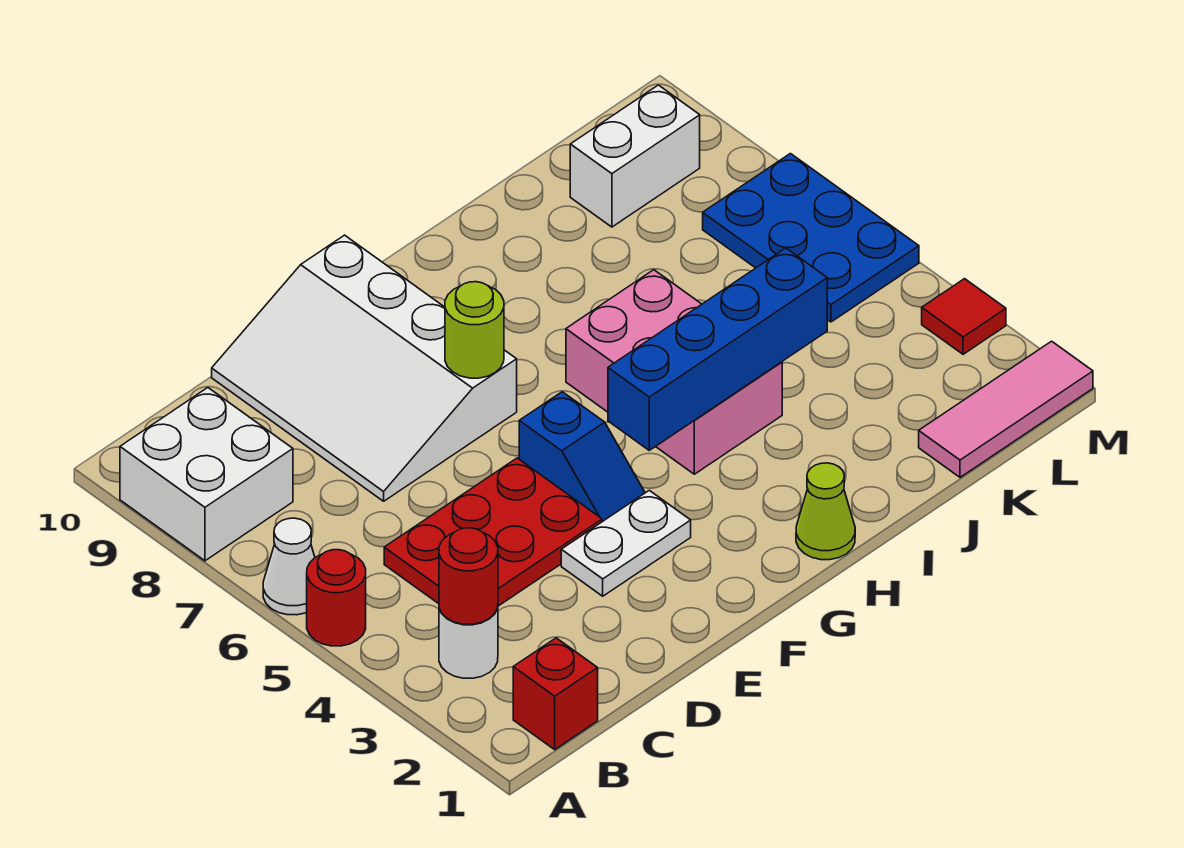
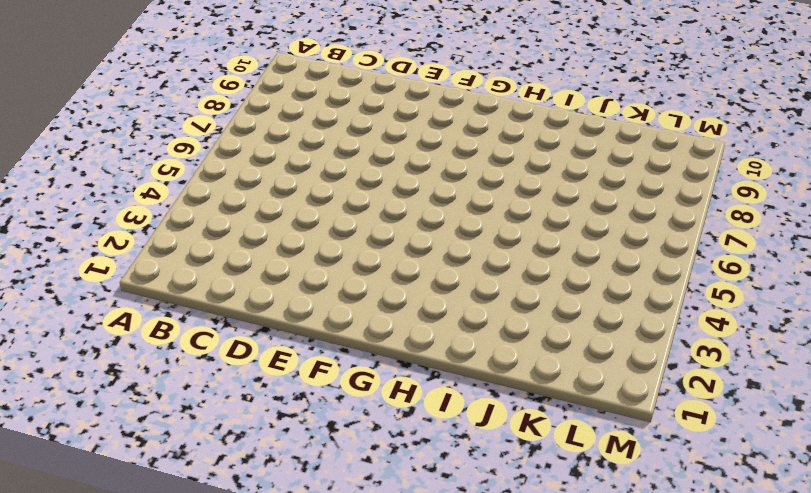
none -> red 1x1 round brick [307,550,366,646]
none -> white 1x1 cone [263,518,315,615]
none -> white 2x2 brick [120,388,293,561]

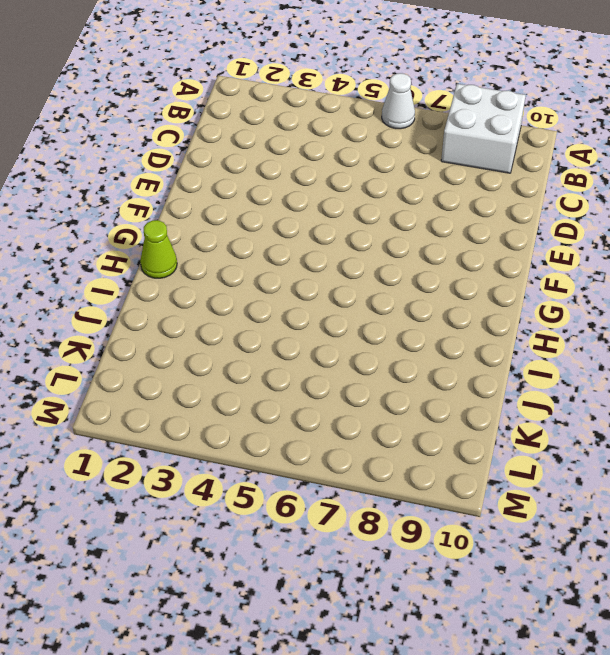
none -> red 1x1 round brick [307,550,366,646]
none -> red 1x1 brick [513,638,598,749]
none -> white 1x1 round brick [439,608,498,678]

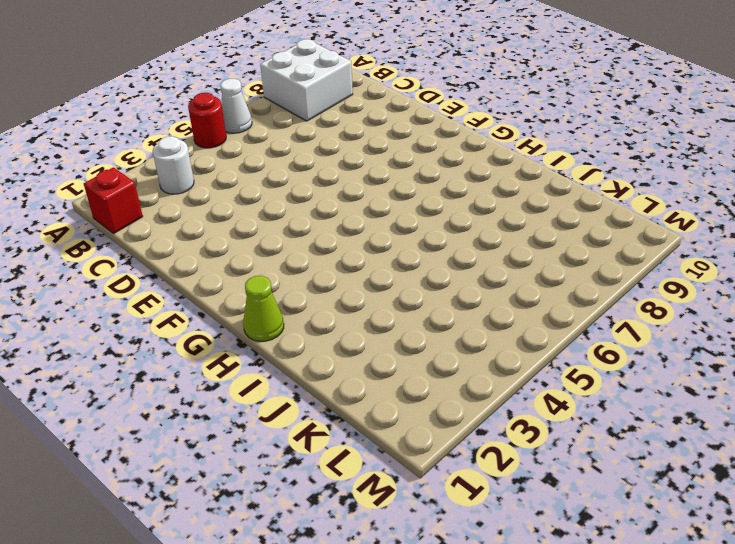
none -> red 2x3 plate [384,458,602,606]
none -> white 3x4 slope [212,235,517,501]
none -> white 1x2 plate [561,490,691,596]

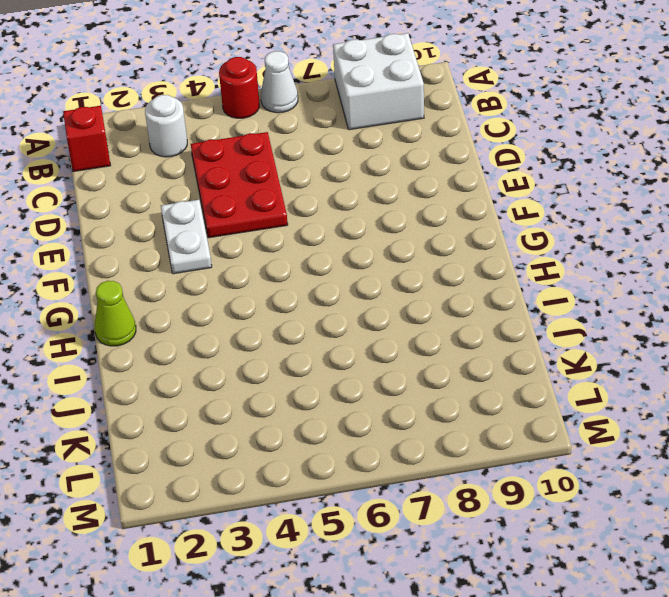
none -> white 3x4 slope [212,235,517,501]
none -> blue 1x2 slope [519,392,645,522]
none -> pink 2x3 brick [566,270,782,474]

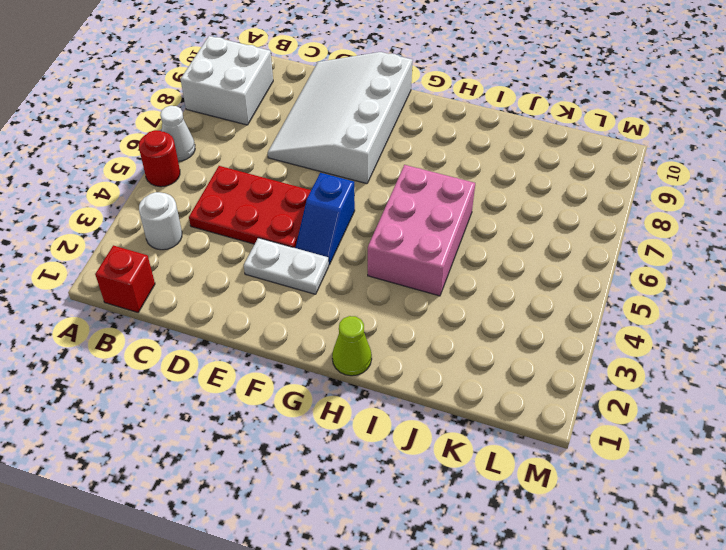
none -> pink 1x3 tile [919,341,1093,477]
none -> white 1x2 brick [570,85,700,227]
none -> blue 2x3 plate [703,154,919,322]

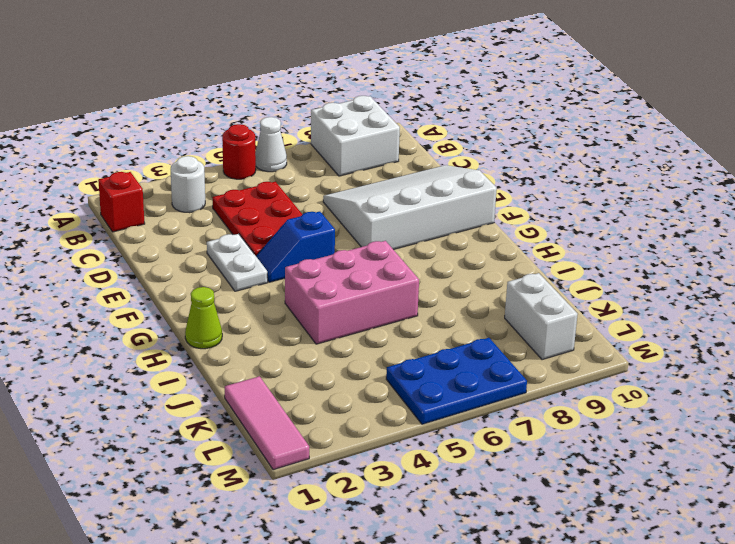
none -> red 1x1 tile [922,279,1006,354]
none -> red 1x1 round brick [439,528,498,624]
none -> lime 1x1 round brick [445,282,504,378]

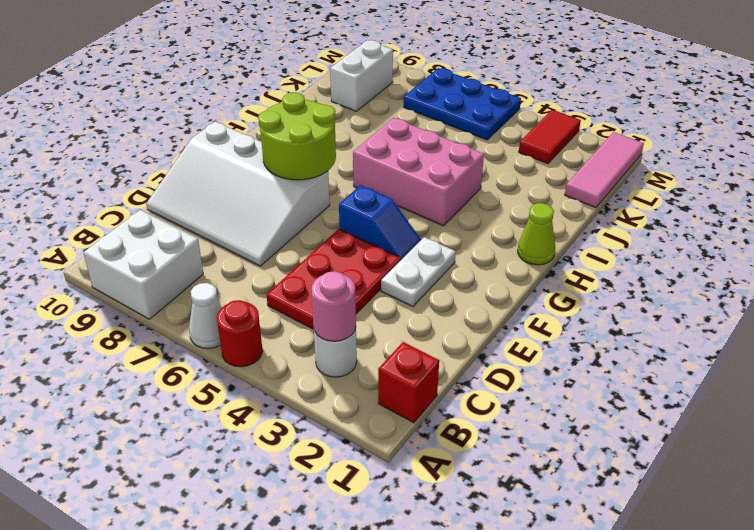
pink 1x1 round brick [311,271,356,341] -> red 1x1 round brick [439,528,498,624]
lime 2x2 round brick [258,93,336,180] -> lime 1x1 round brick [445,282,504,378]
red 1x2 tile [519,110,581,164] -> red 1x1 tile [922,279,1006,354]
none -> blue 1x4 brick [608,248,827,450]

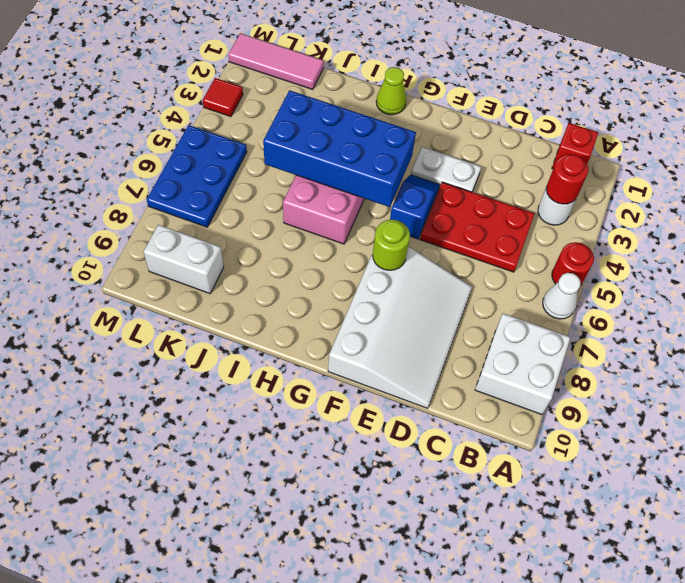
blue 2x4 brick [263,90,416,207] -> blue 1x4 brick [608,248,827,450]

